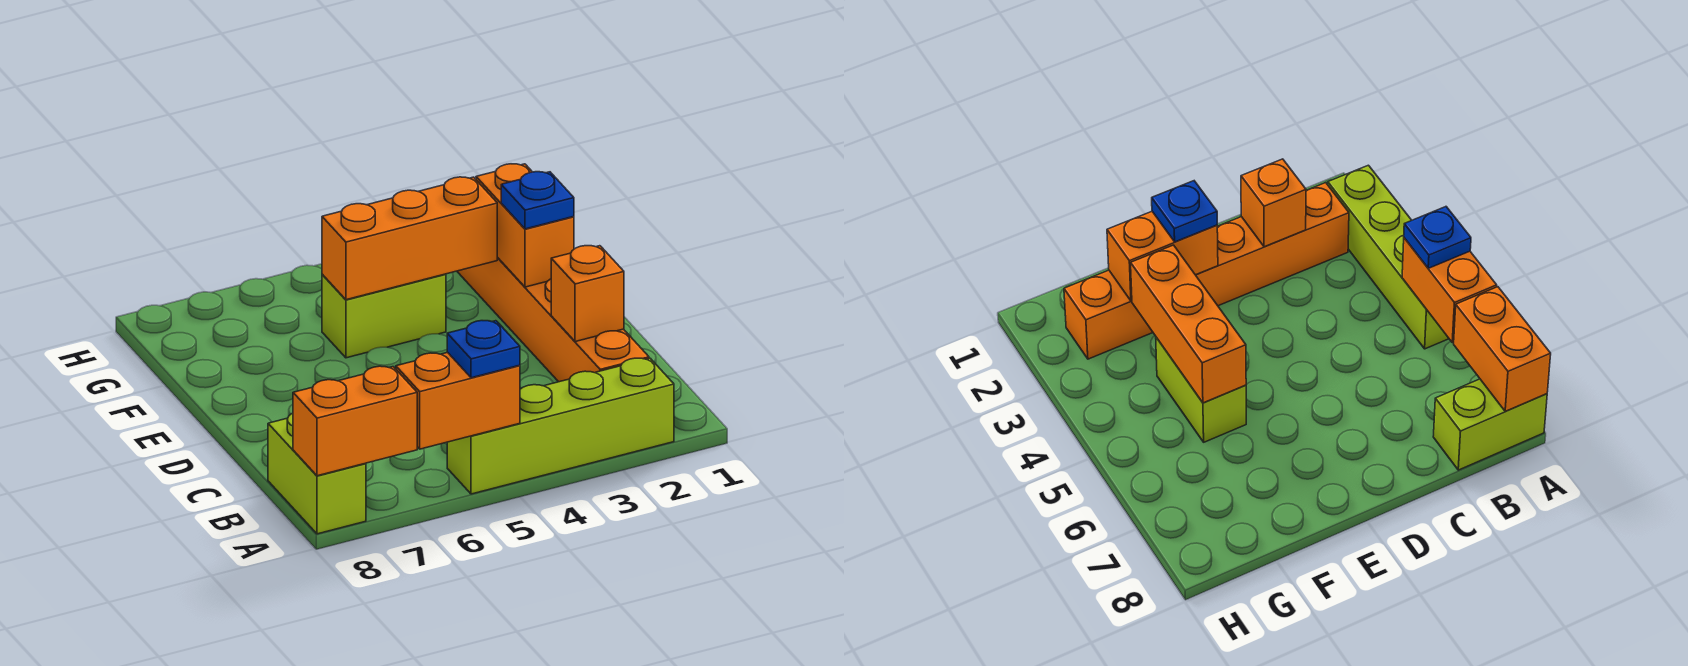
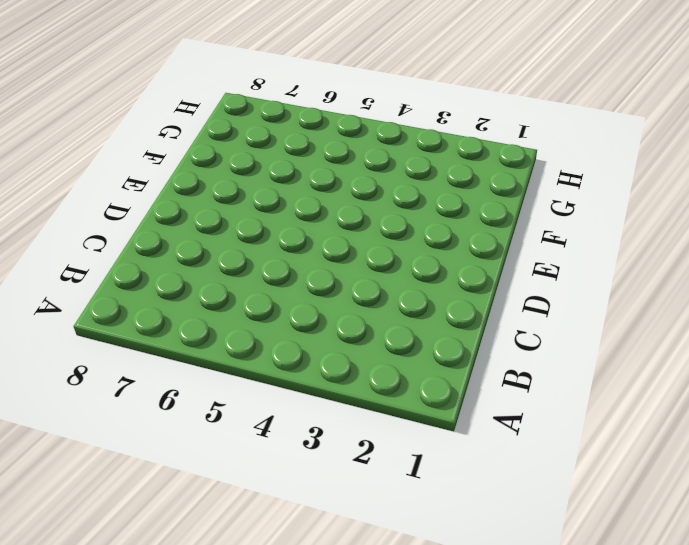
none -> lime 1x4 brick [447,358,674,494]
none -> lime 1x2 brick [268,413,366,534]

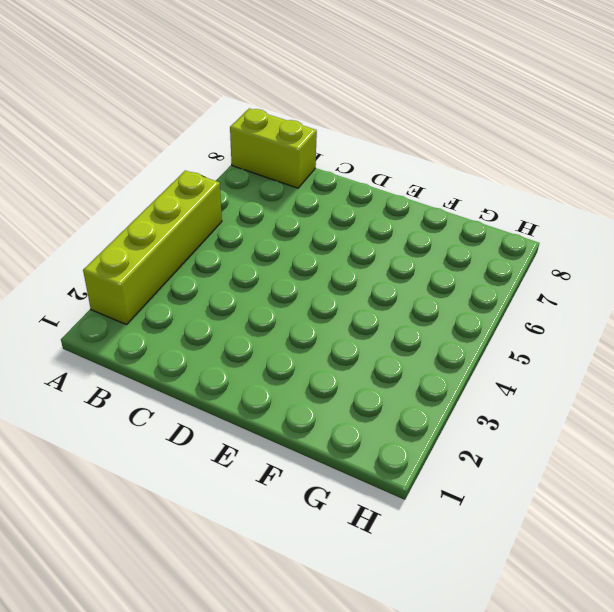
none -> orange 1x6 brick [457,257,649,382]
none -> lime 1x2 brick [322,274,446,358]

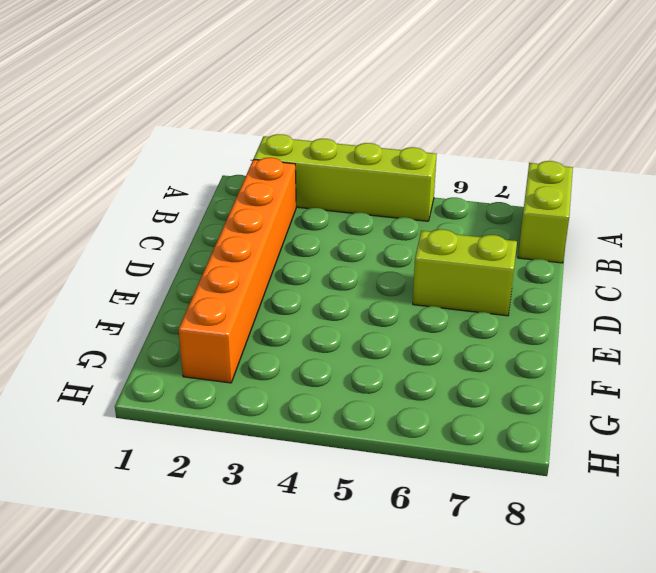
lime 1x2 brick [413,229,517,316] -> lime 1x2 brick moved to [322,274,446,358]
none -> orange 1x2 brick [396,352,520,449]
none -> orange 1x2 brick [293,366,417,476]

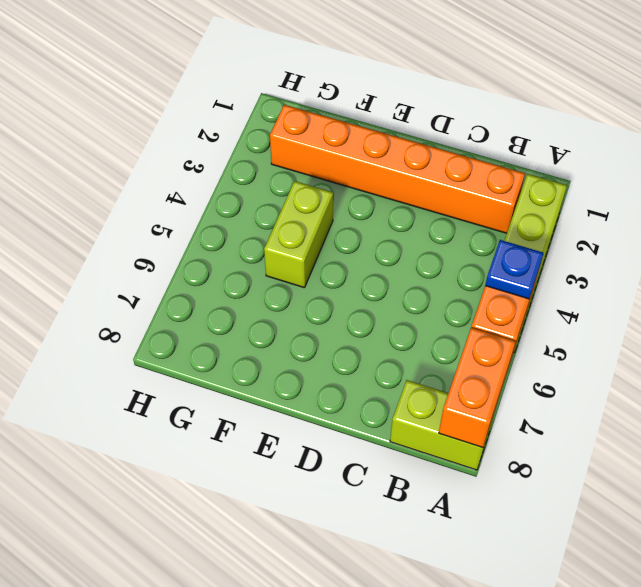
none -> orange 1x1 brick [551,246,624,342]
none -> orange 1x2 brick [476,164,574,287]

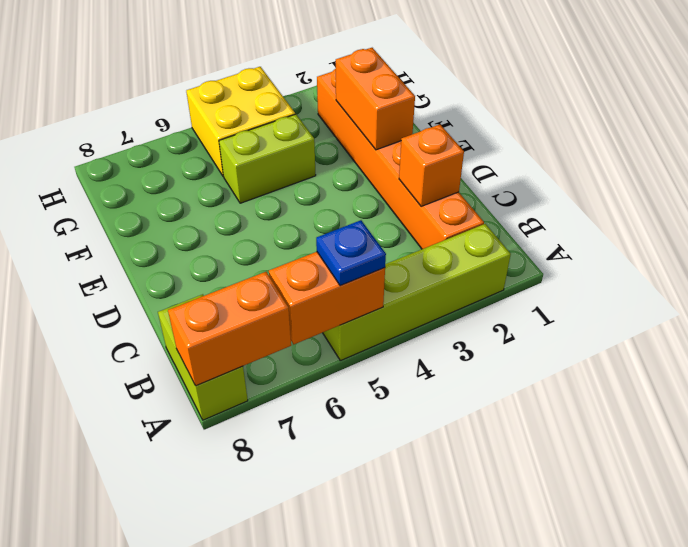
yellow 2x2 brick [186,67,295,177] -> none
none -> orange 1x3 brick [322,177,497,300]
none -> blue 1x1 plate [501,172,574,229]

